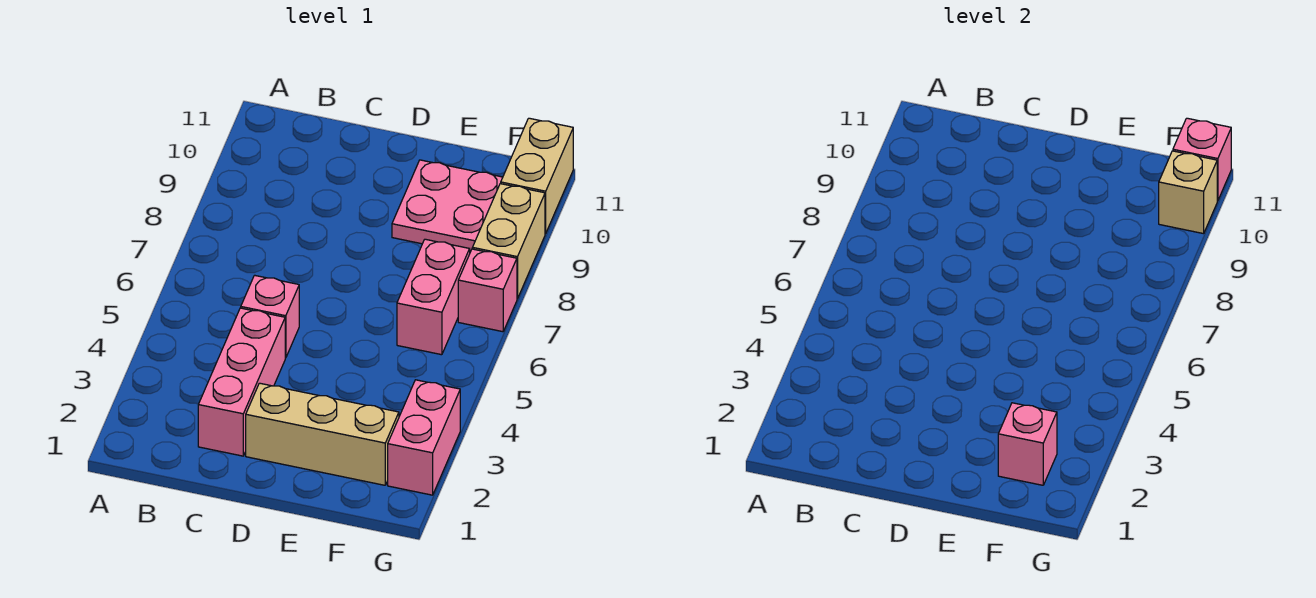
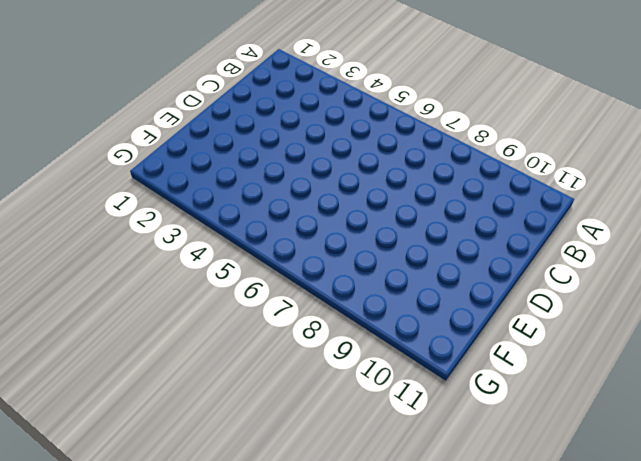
none -> pink 1x3 brick [198,308,285,456]
none -> pink 1x1 brick [241,275,299,358]
none -> tan 1x3 brick [246,383,399,485]

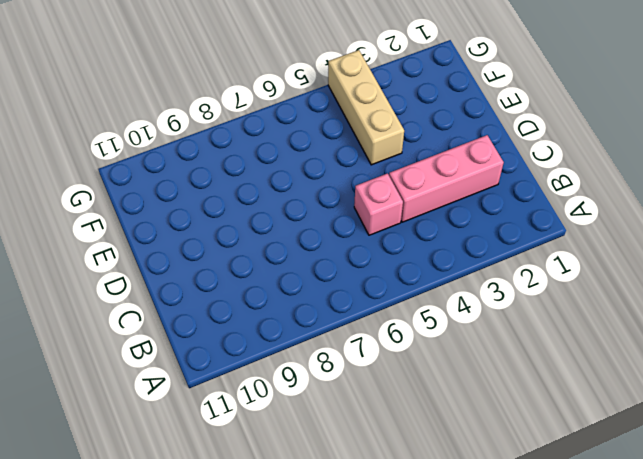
tan 1x3 brick [328,50,404,165] -> tan 1x3 brick moved to [246,383,399,485]
none -> pink 2x2 plate [392,160,503,252]
none -> pink 1x2 brick [397,239,470,355]
none -> pink 1x2 brick [388,380,460,495]

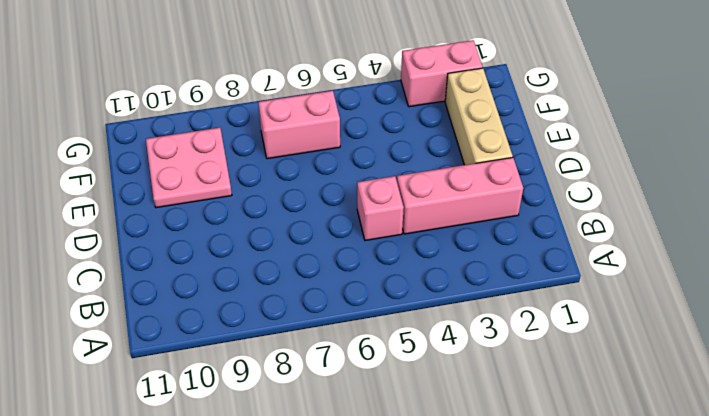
none -> pink 1x1 brick [458,249,517,332]
none -> tan 1x2 brick [472,184,545,299]
none -> tan 1x2 brick [501,118,573,234]

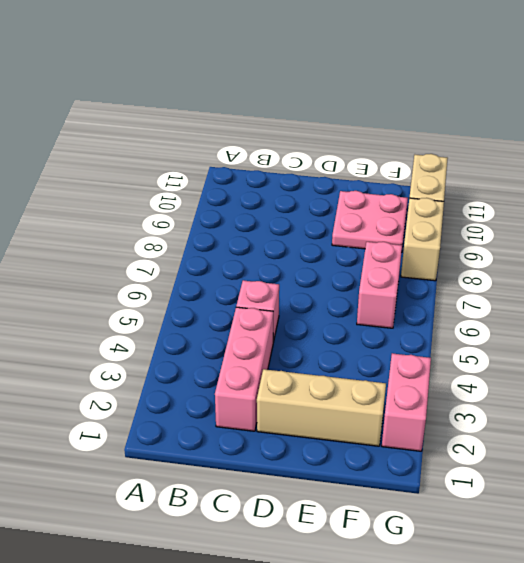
none -> pink 1x1 brick [458,249,517,332]
none -> pink 1x1 brick [998,403,1057,485]
none -> tan 1x1 brick [1159,151,1217,234]

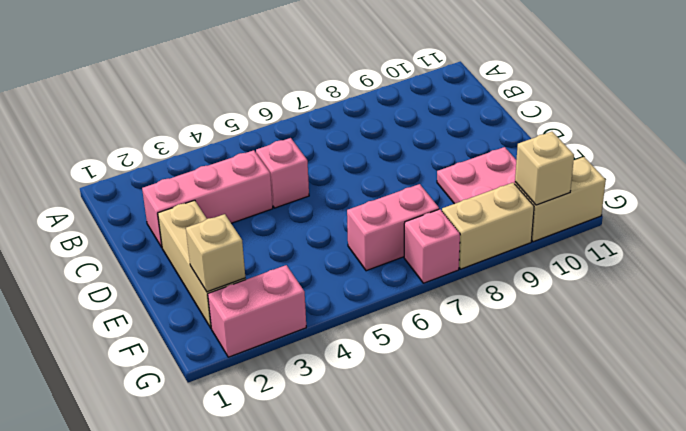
tan 1x1 brick [186,214,245,292] -> pink 1x1 brick [998,403,1057,485]
none -> pink 1x1 brick [1173,118,1231,201]

